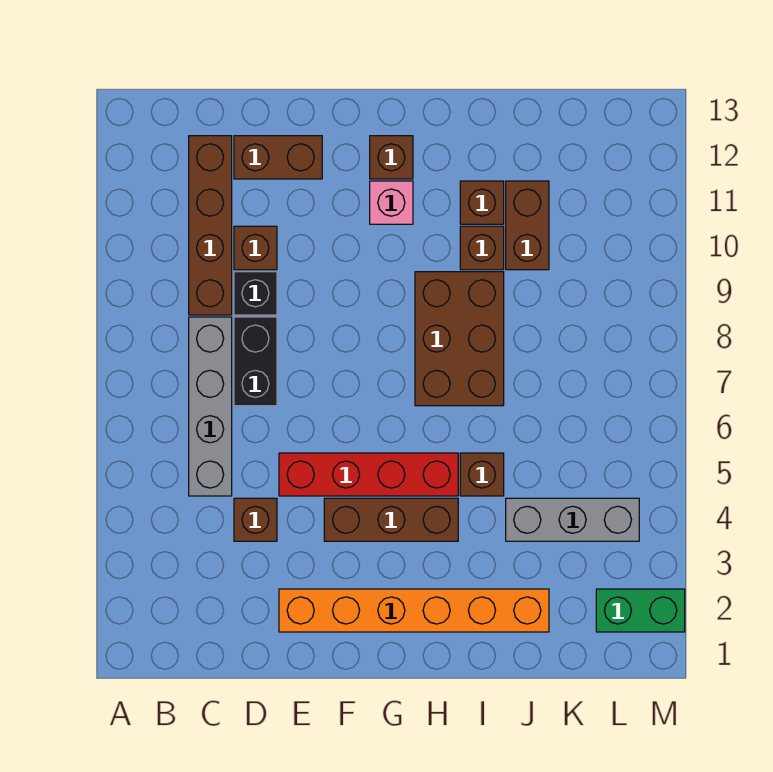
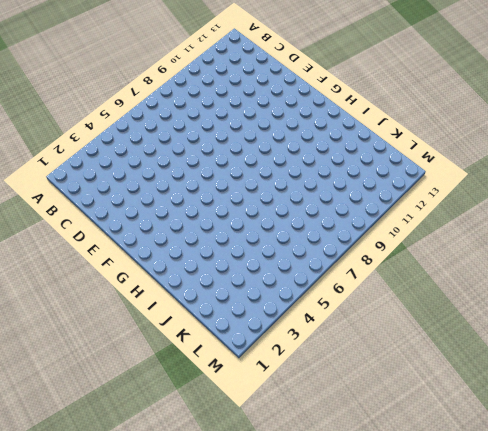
none -> grey 1x4 brick [189,317,232,496]
none -> brown 1x4 brick [189,136,232,315]
none -> brown 1x1 brick [234,498,277,541]

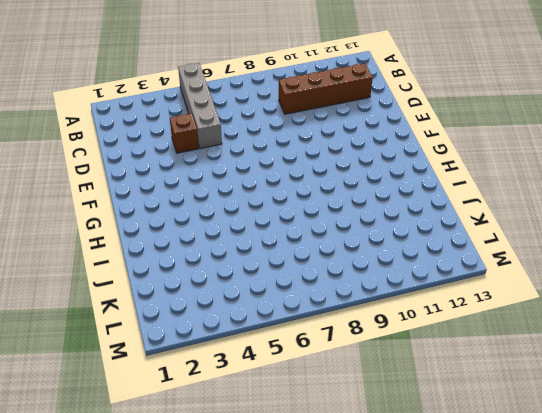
grey 1x4 brick [178,63,222,149] -> grey 1x4 brick turned to [189,317,232,496]
none -> black 1x2 brick [234,317,277,406]
none -> black 1x1 brick [234,272,277,315]
none -> brown 1x1 brick [234,226,277,270]

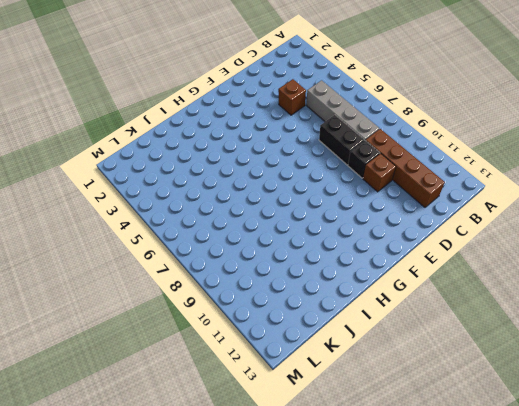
none -> brown 1x2 brick [234,136,322,179]
none -> orange 1x6 brick [279,589,549,632]
none -> red 1x4 brick [279,453,458,496]

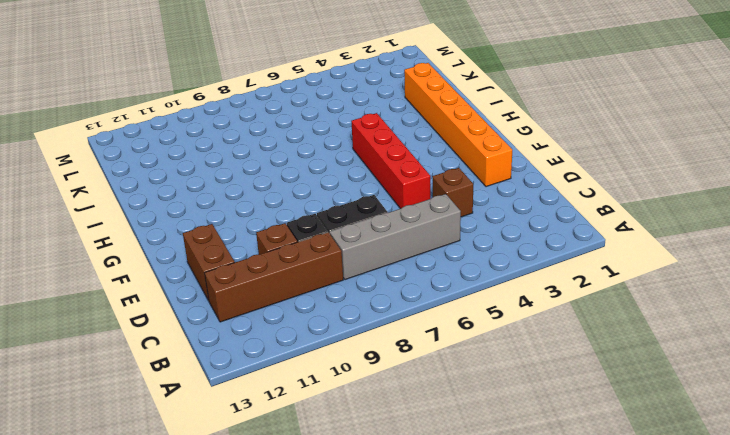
none -> brown 1x3 brick [324,498,458,541]
none -> pink 1x1 brick [370,181,413,224]
none -> brown 1x1 brick [370,136,413,179]

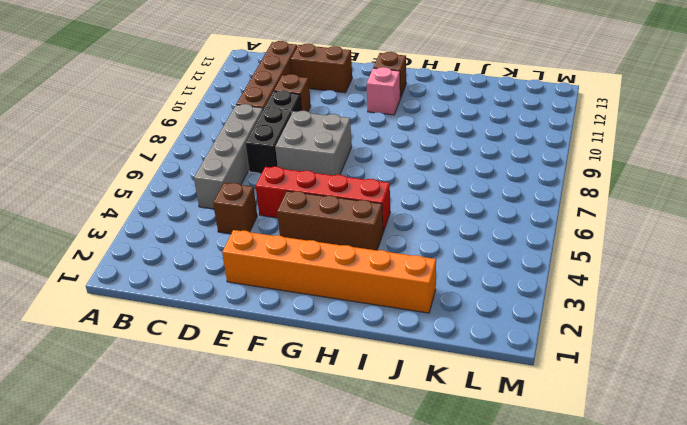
grey 2x2 brick [275,111,352,175] -> none
none -> brown 2x3 brick [415,272,504,406]
none -> brown 1x1 brick [460,453,504,496]
none -> brown 1x1 brick [460,226,504,270]

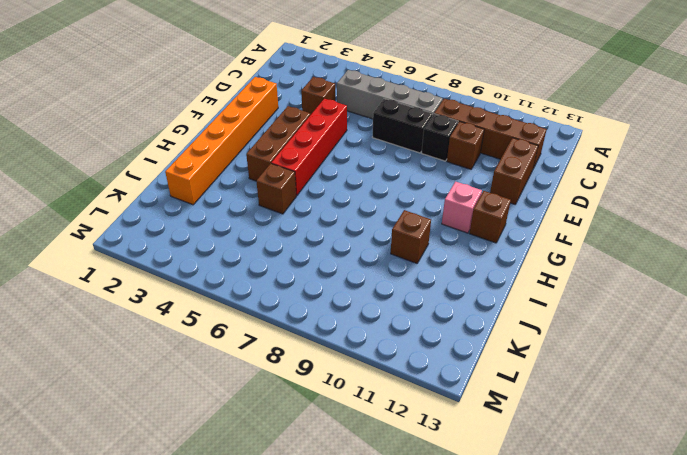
none -> brown 2x3 brick [415,272,504,406]
none -> brown 1x1 brick [460,181,504,224]
none -> grey 1x3 brick [506,498,639,541]

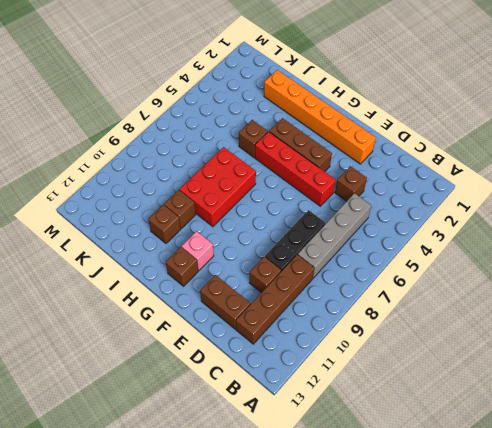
red 2x3 brick [180,147,256,227] -> brown 2x3 brick [415,272,504,406]
none -> grey 1x3 brick [506,498,639,541]
none -> brown 1x2 brick [506,181,549,270]
none -> green 1x2 brick [596,589,685,632]

